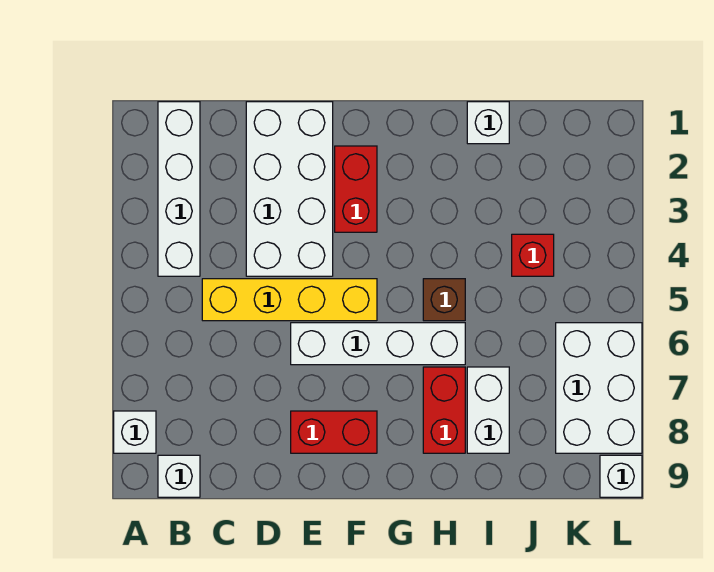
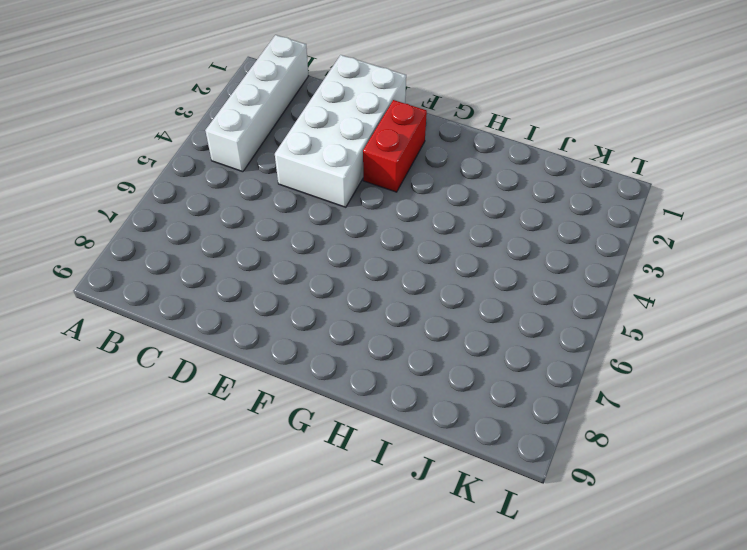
none -> white 1x1 brick [114,411,156,453]
none -> white 1x1 brick [158,455,200,497]
none -> yellow 1x4 brick [202,279,377,321]

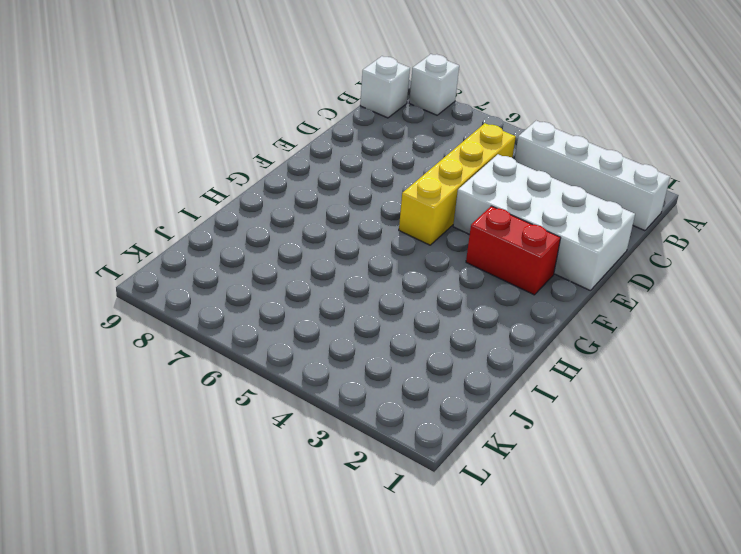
none -> white 1x4 brick [291,323,465,365]
none -> red 1x2 brick [291,411,377,453]
none -> brown 1x1 brick [423,279,465,321]

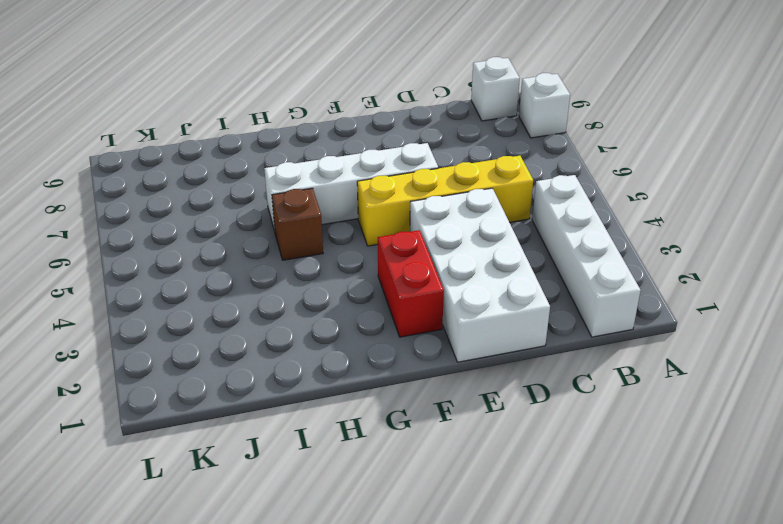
none -> red 1x2 brick [291,411,377,453]
none -> red 1x2 brick [423,367,465,453]
none -> white 1x1 brick [467,102,509,144]

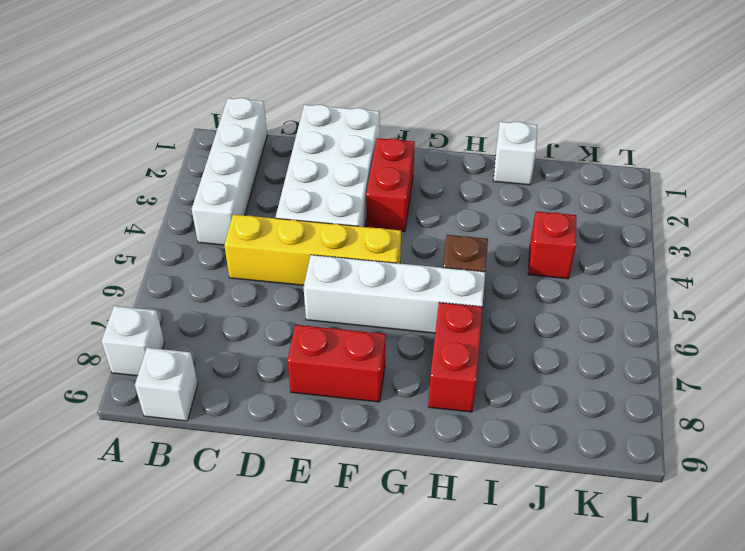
none -> white 1x2 brick [467,367,509,453]
none -> white 2x3 brick [556,323,642,453]
none -> white 1x1 brick [600,455,642,497]

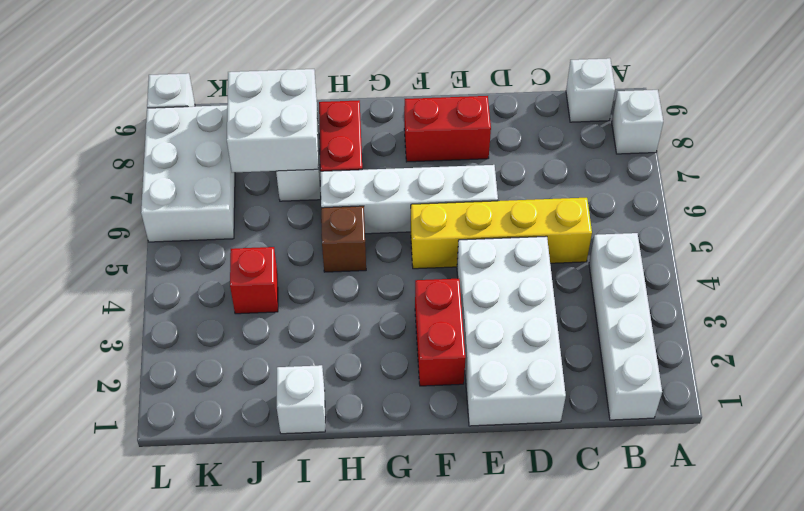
white 2x2 brick [227,69,318,173] -> none

